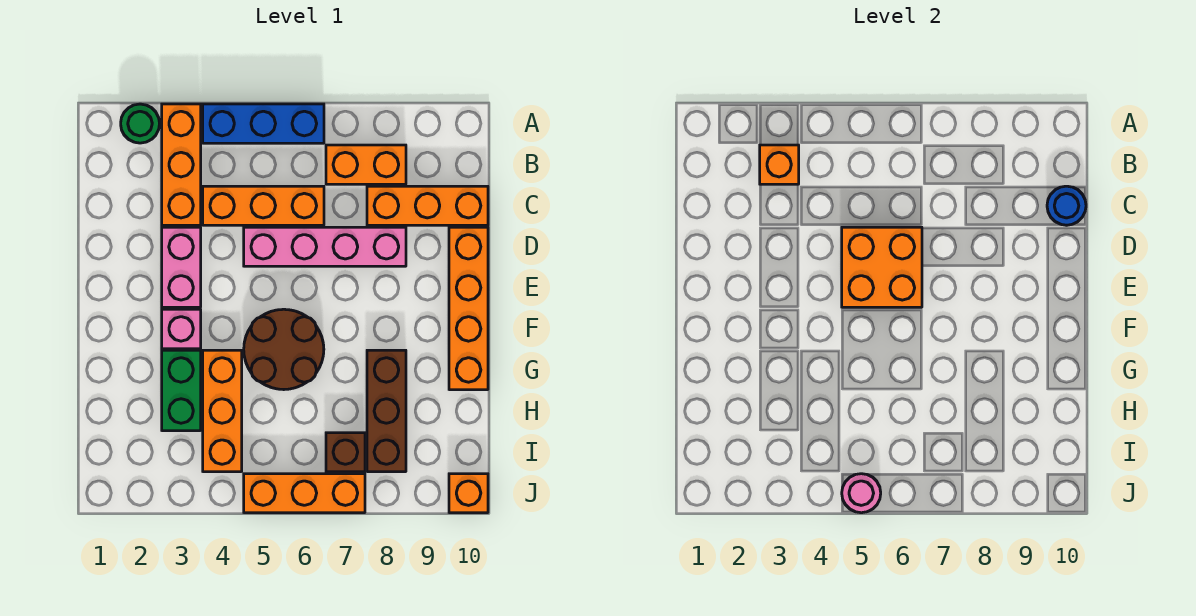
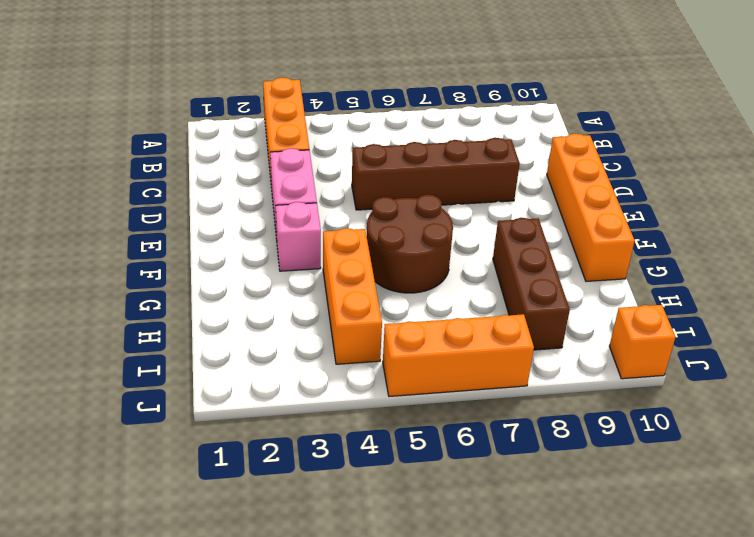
brown 1x4 brick [352,138,520,210] -> pink 1x4 brick [244,227,406,266]
none -> green 1x1 round brick [121,104,160,143]
none -> blue 1x3 brick [203,104,324,143]
none -> orange 1x2 brick [326,145,406,184]

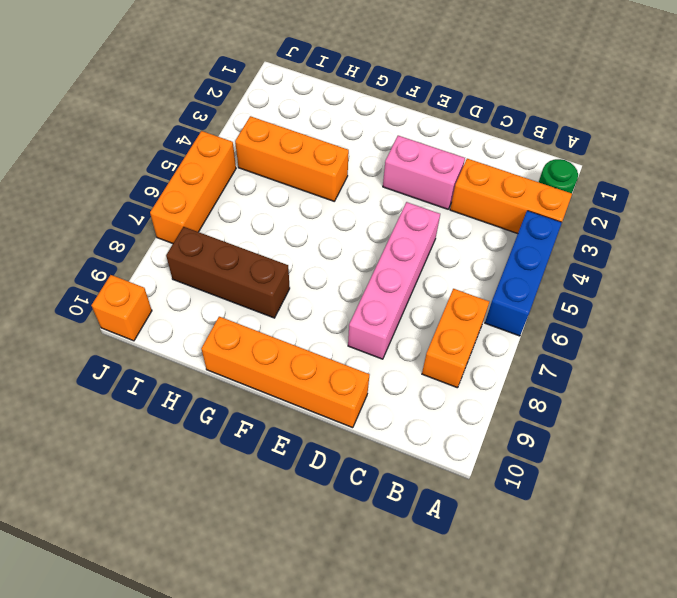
none -> orange 1x3 brick [203,186,324,225]
none -> orange 1x3 brick [367,186,488,225]
none -> pink 1x1 brick [162,309,201,349]

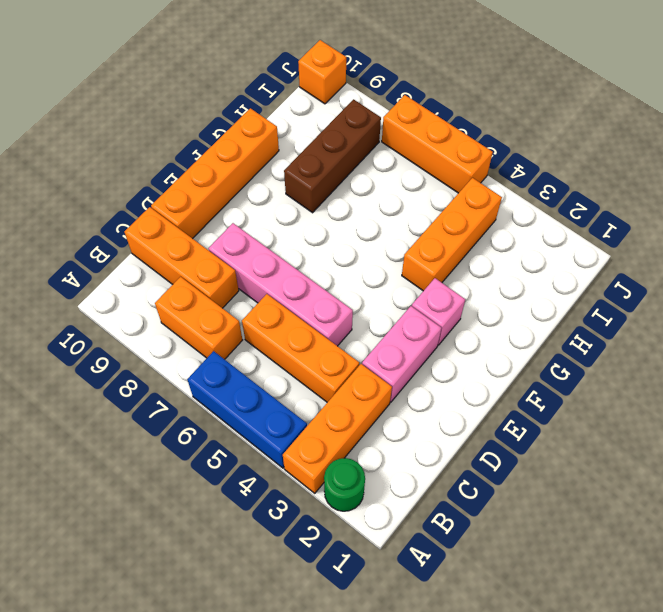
none -> brown 2x2 round brick [244,309,324,390]
none -> green 1x2 brick [162,350,201,431]
none -> brown 1x1 brick [326,433,365,472]

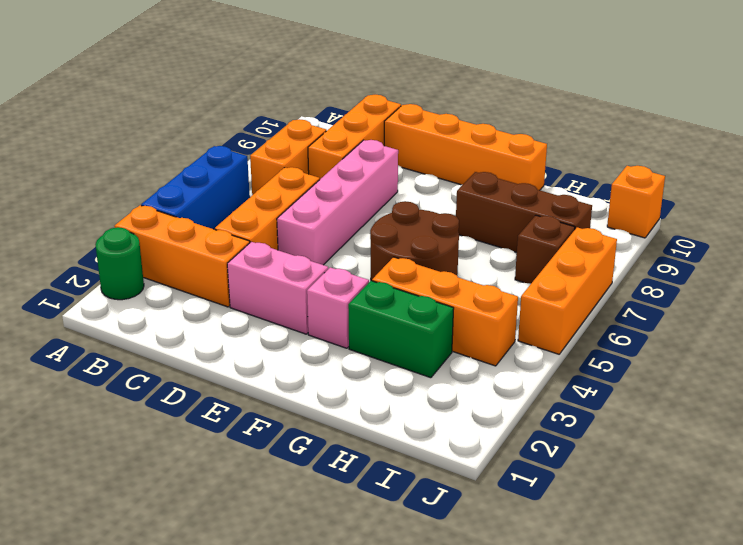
none -> orange 1x1 brick [760,145,799,184]
none -> blue 1x1 round brick [1047,186,1086,225]
none -> orange 2x2 brick [842,227,922,307]

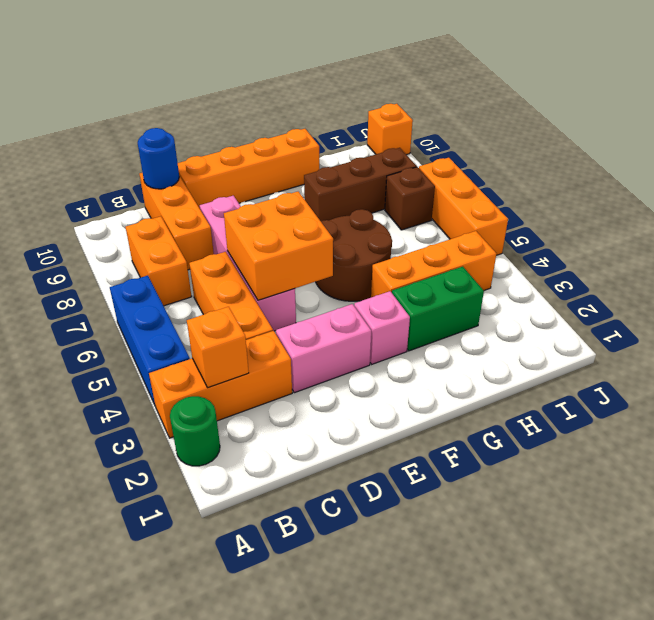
none -> pink 1x1 round brick [842,474,881,513]

